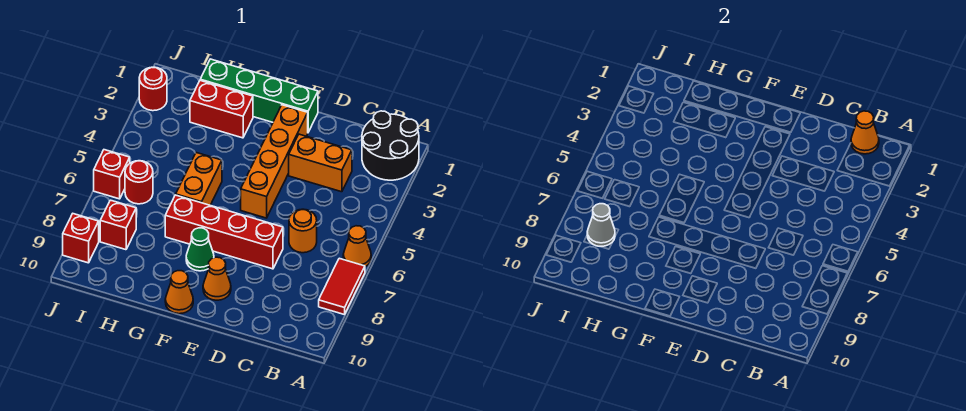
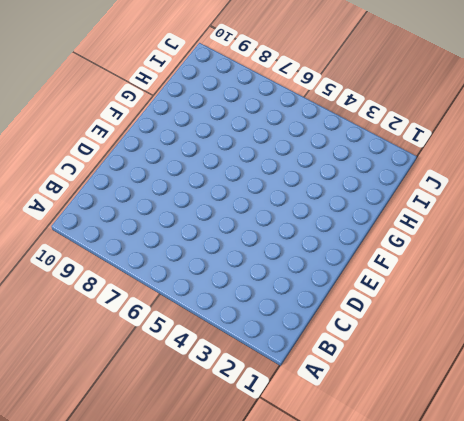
none -> black 2x2 round brick [362,111,419,180]
none -> orange 1x1 cone [343,226,371,267]
none -> red 1x2 tile [319,258,365,315]

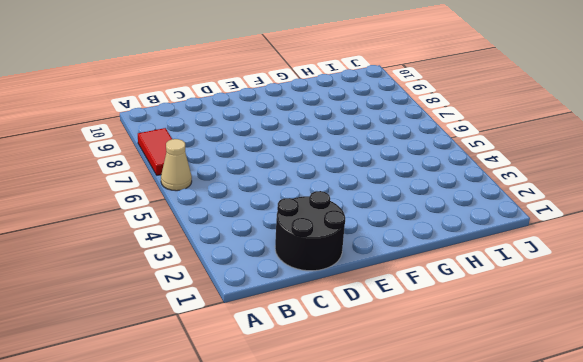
tan 1x1 cone [161,139,192,191] -> orange 1x1 cone [343,226,371,267]
black 2x2 round brick [275,191,345,271] -> black 2x2 round brick moved to [362,111,419,180]
none -> orange 1x2 brick [289,134,352,192]
none -> orange 1x1 round brick [289,209,317,253]
none -> red 1x4 brick [165,195,283,269]

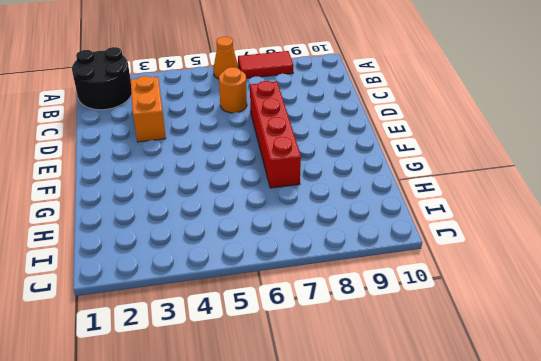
none -> green 1x4 brick [200,59,318,132]
none -> orange 1x4 brick [241,105,308,218]
none -> orange 1x1 cone [203,257,231,300]

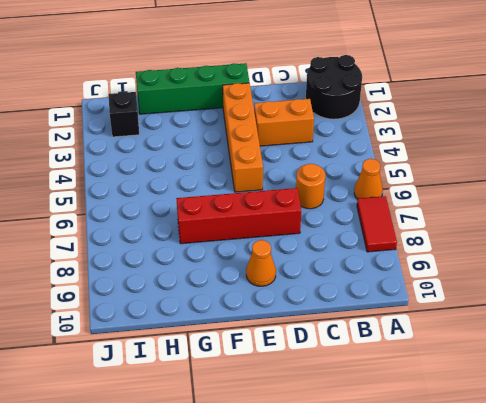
black 1x1 brick [109,92,139,137] -> none
none -> green 1x1 cone [186,228,214,271]
none -> orange 1x1 cone [165,271,193,314]
none -> red 1x2 brick [190,81,253,138]

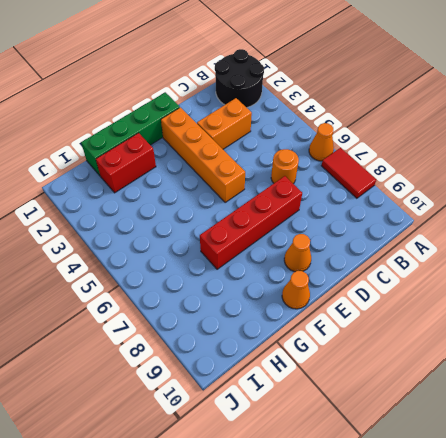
none -> green 1x1 cone [186,228,214,271]
none -> orange 1x2 brick [176,153,222,205]
none -> red 1x1 round brick [125,161,153,204]

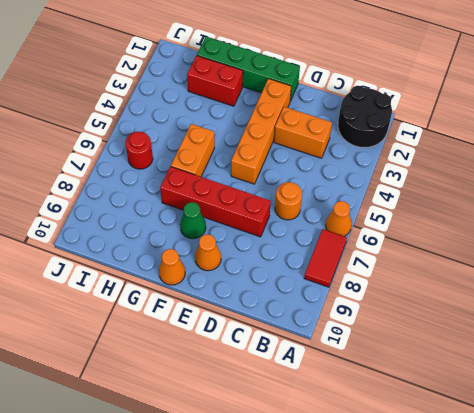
none -> red 1x1 brick [100,200,136,250]
none -> red 1x1 round brick [139,67,167,111]
none -> red 1x1 brick [94,150,130,199]

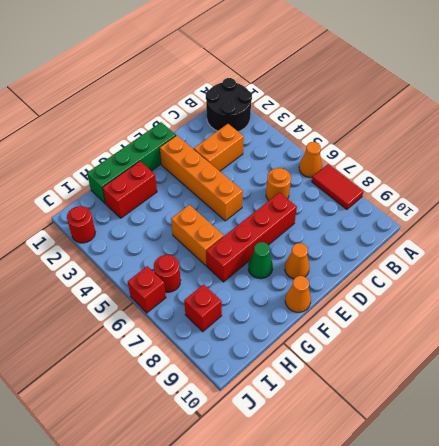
none -> red 1x1 brick [63,214,99,263]
none -> orange 1x1 cone [851,111,879,154]
none -> grey 1x1 cone [587,204,615,246]

